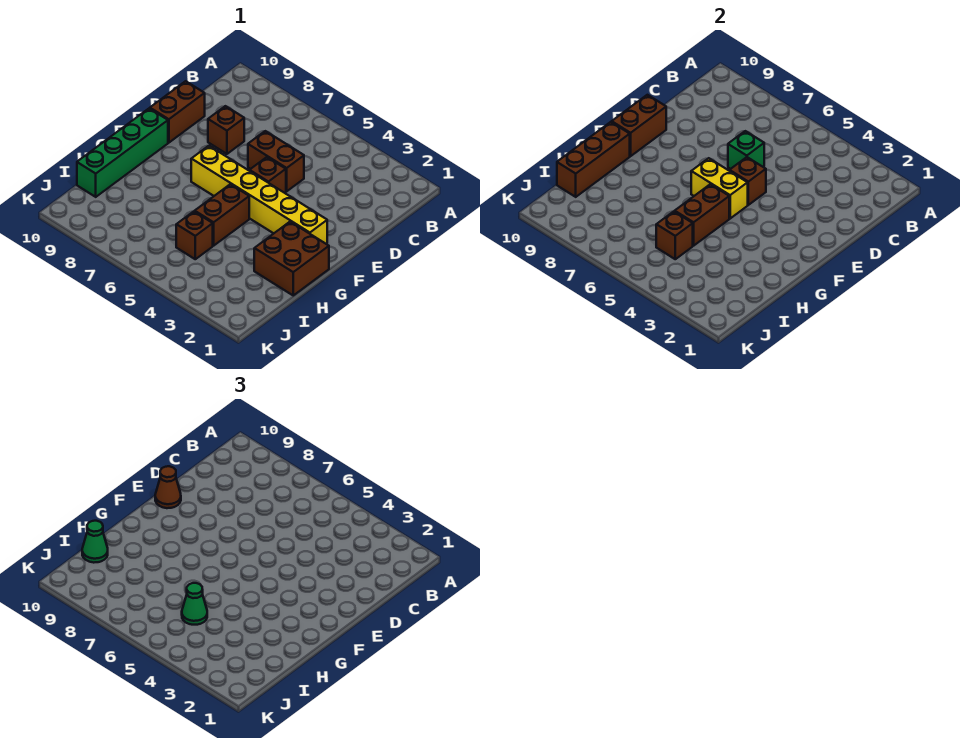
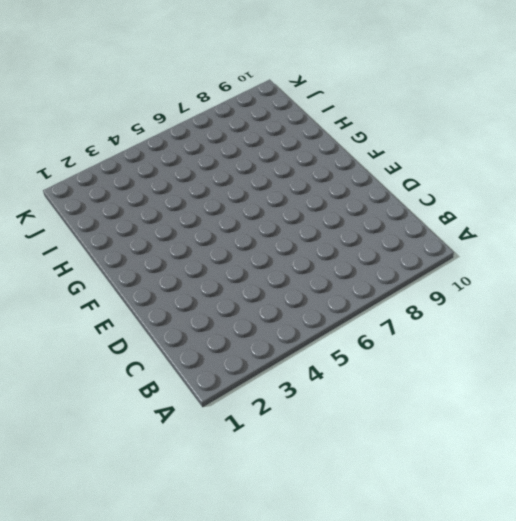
none -> brown 1x2 brick [248,131,304,191]
none -> brown 1x1 brick [208,106,244,154]
none -> brown 1x2 brick [150,81,205,143]

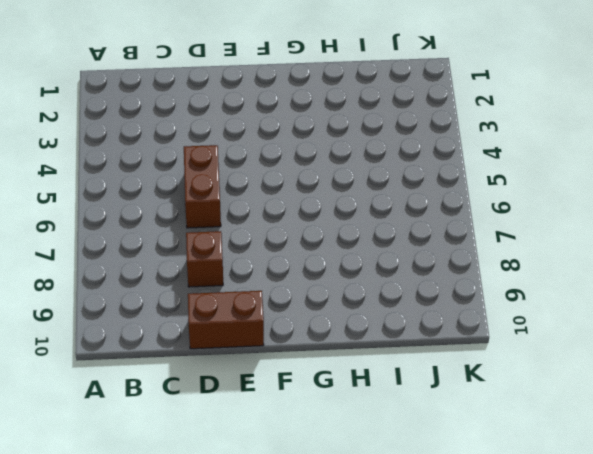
none -> brown 1x1 brick [250,157,286,193]
none -> yellow 1x6 brick [191,146,327,244]
none -> green 1x4 brick [77,108,168,197]

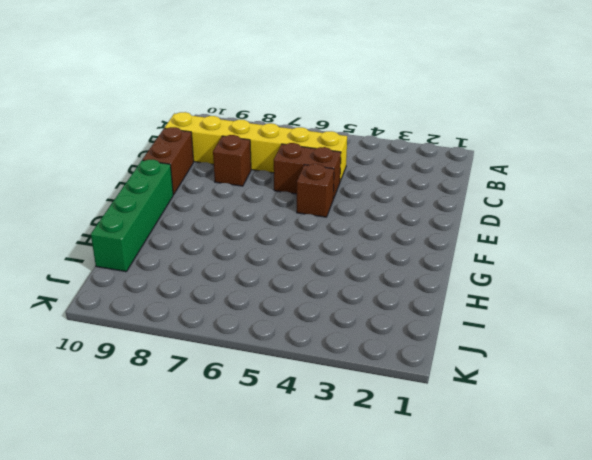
yellow 1x6 brick [165,112,347,181] -> yellow 1x6 brick moved to [191,146,327,244]
none -> brown 2x2 brick [254,222,329,295]
none -> brown 1x2 brick [195,184,249,246]
none -> brown 1x1 brick [176,211,213,259]

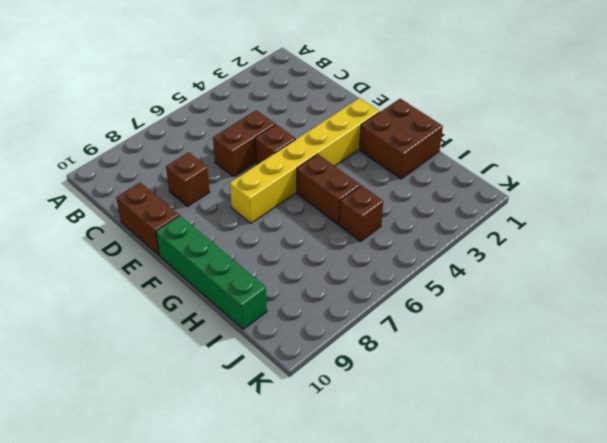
none -> green 1x1 brick [728,131,764,169]
none -> brown 1x1 brick [730,157,766,205]
none -> brown 1x2 brick [612,95,666,156]

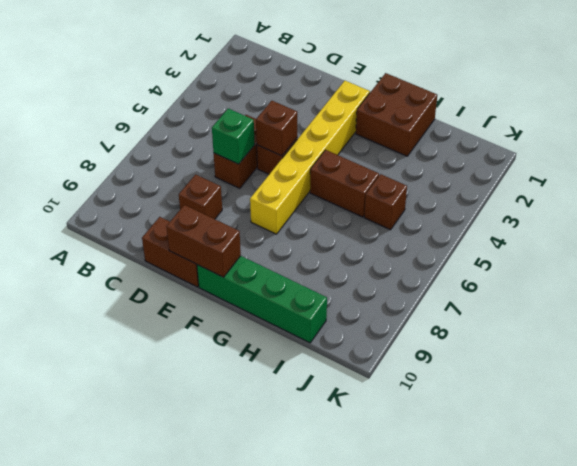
none -> yellow 1x2 brick [691,158,748,218]
none -> brown 1x2 brick [675,184,729,246]
none -> brown 1x3 brick [557,122,630,197]

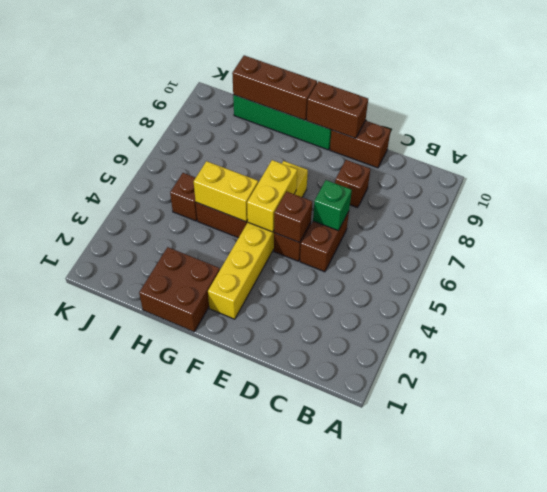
yellow 1x2 brick [194,161,258,222] -> brown 1x2 brick [675,184,729,246]
none -> brown 1x1 brick [656,211,693,259]
none -> brown 1x1 cone [155,466,181,508]
none -> green 1x1 cone [182,583,207,625]

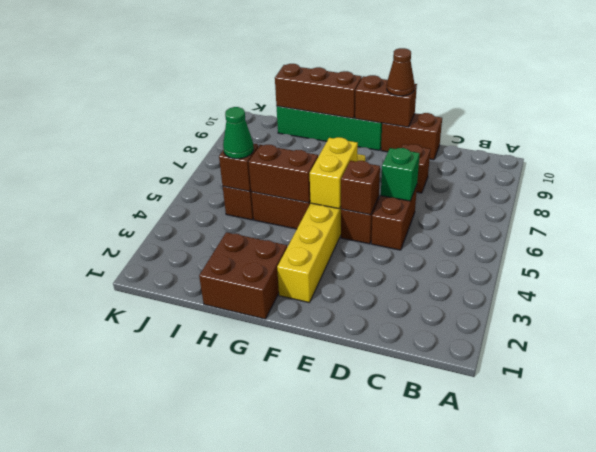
none -> green 1x1 cone [82,521,108,563]

